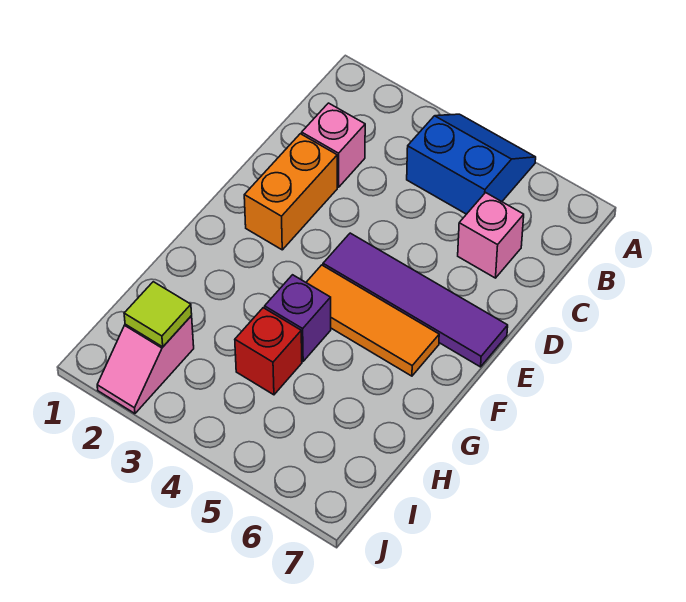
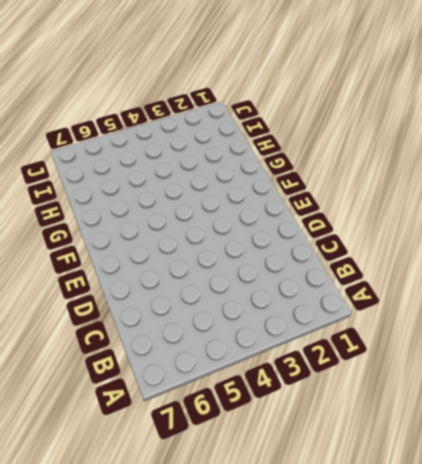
none -> blue 2x2 slope [407,114,536,214]
none -> pink 1x1 brick [302,103,365,187]

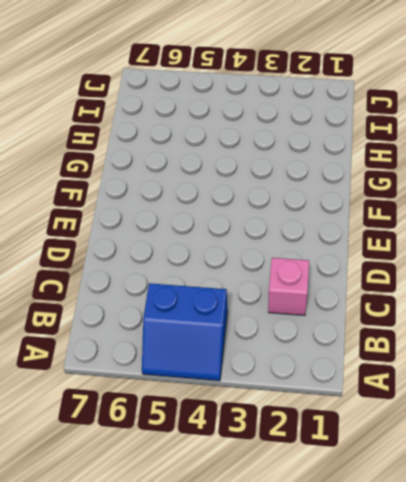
none -> pink 1x1 brick [458,193,524,278]
none -> orange 1x2 brick [244,134,337,250]

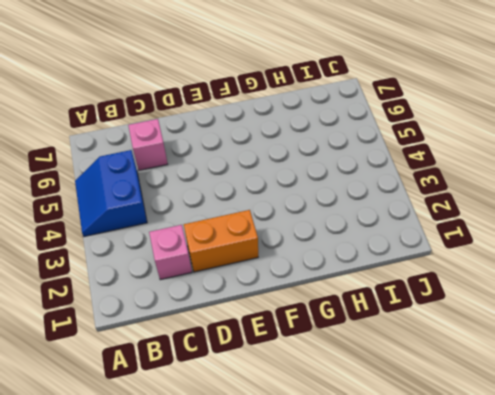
none -> purple 1x4 tile [323,233,508,367]
none -> orange 1x3 tile [306,265,439,376]

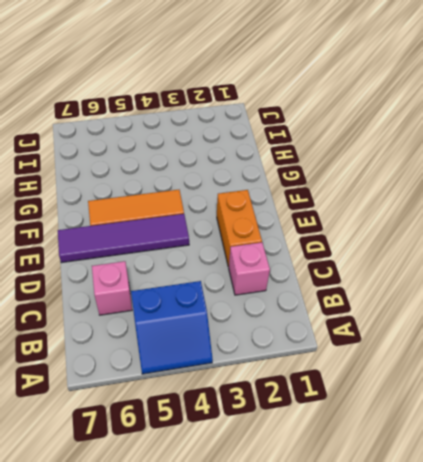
none -> purple 1x1 brick [265,275,331,361]
none -> red 1x1 brick [235,308,302,395]

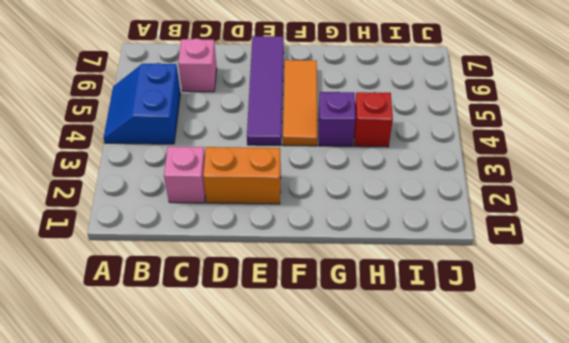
none -> pink 1x2 slope [97,316,194,414]
none -> lime 1x1 tile [124,282,192,347]

